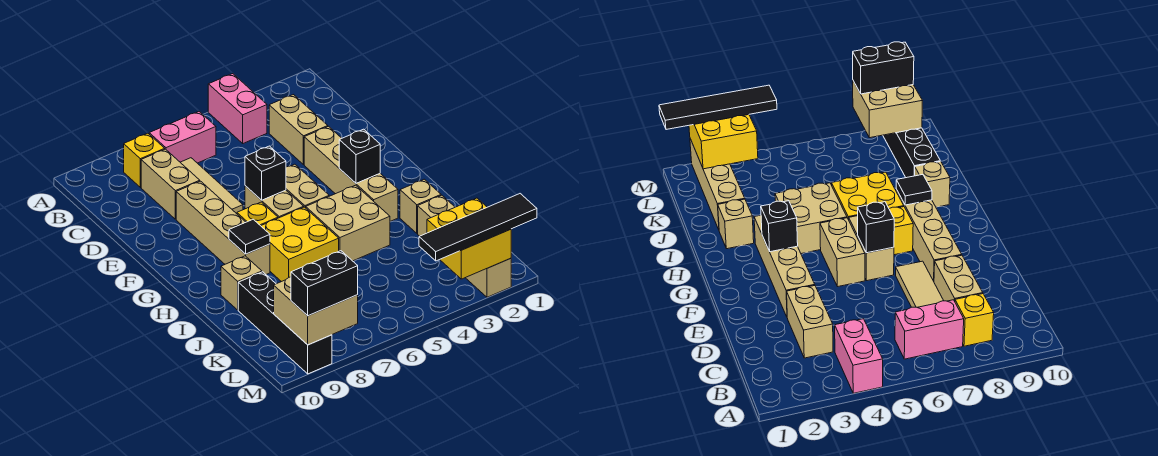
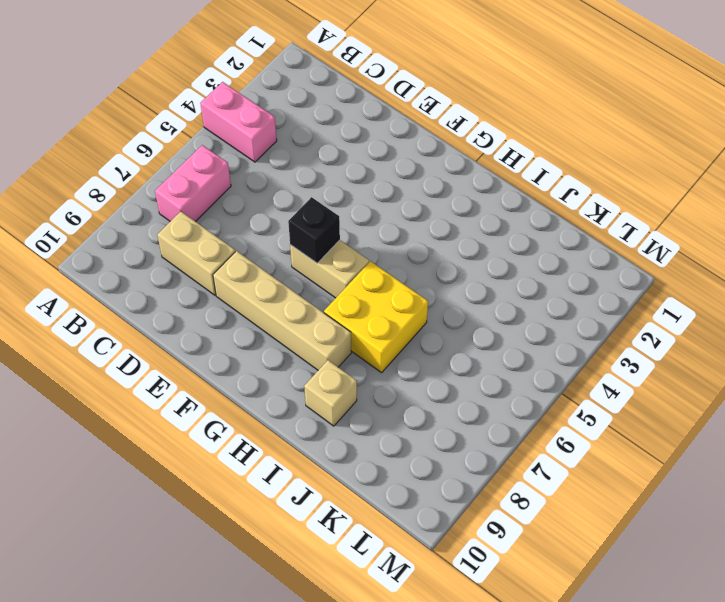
none -> yellow 1x1 brick [123,133,165,187]
none -> tan 1x2 brick [269,95,328,165]
none -> tan 1x3 tile [180,158,243,214]

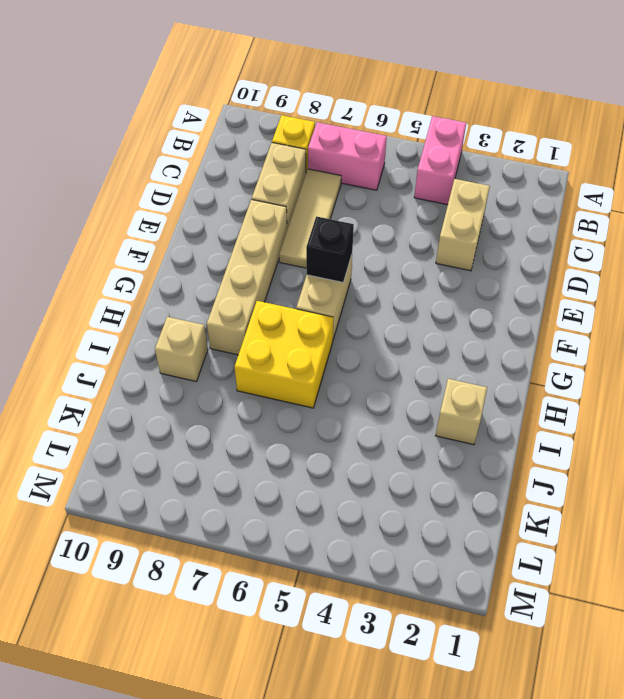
none -> tan 1x4 brick [304,126,398,221]
none -> tan 1x2 brick [286,164,329,208]
none -> yellow 1x1 brick [237,202,278,226]

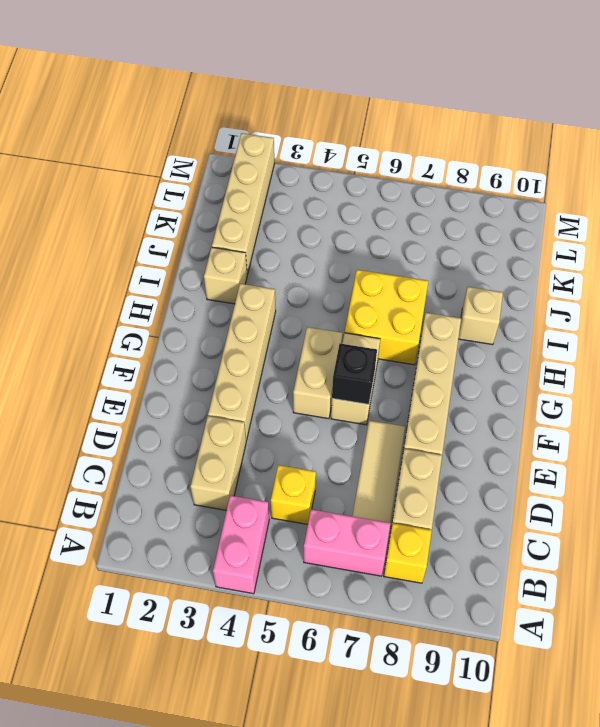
yellow 1x1 brick [271,465,316,524] -> yellow 1x1 brick moved to [237,202,278,226]
none -> tan 2x2 brick [306,185,390,261]
none -> black 1x4 brick [238,272,332,374]
none -> black 1x1 brick [339,129,380,183]

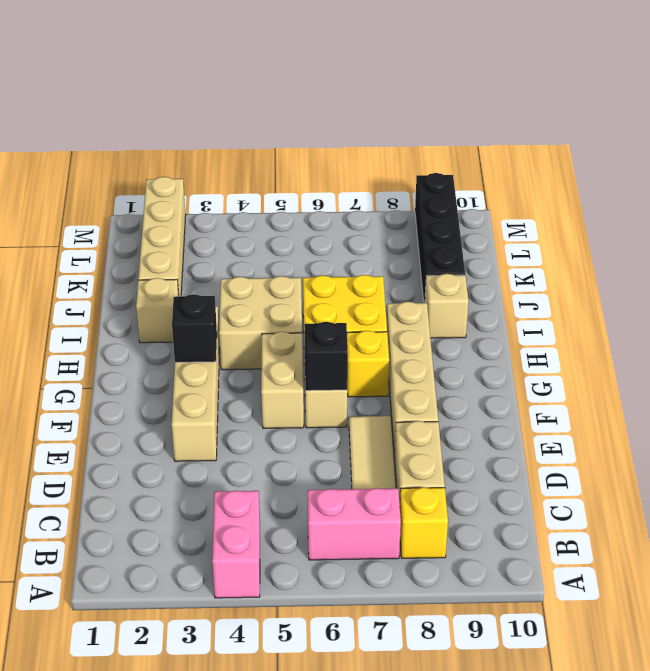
none -> tan 1x2 brick [269,95,328,165]
none -> black 1x1 tile [229,219,270,254]
none -> yellow 2x2 brick [427,198,511,279]

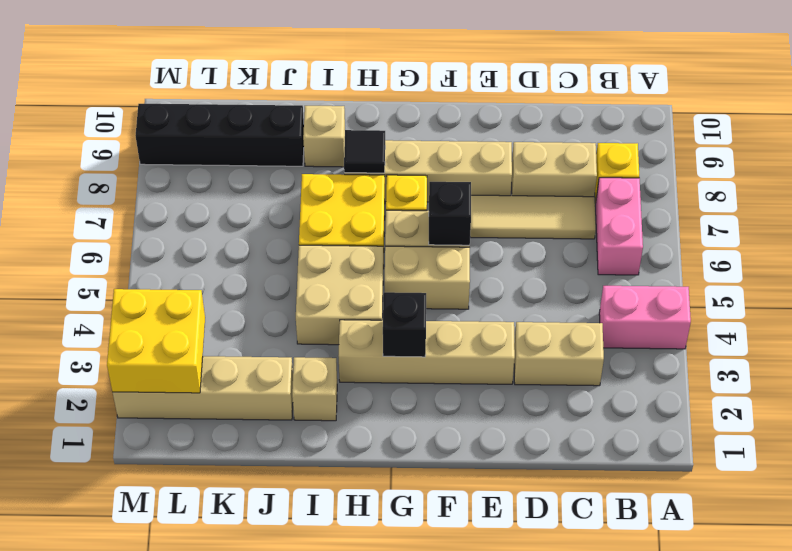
none -> tan 2x2 brick [274,277,358,345]
none -> black 1x4 tile [419,194,537,261]
none -> black 1x2 brick [291,251,358,316]

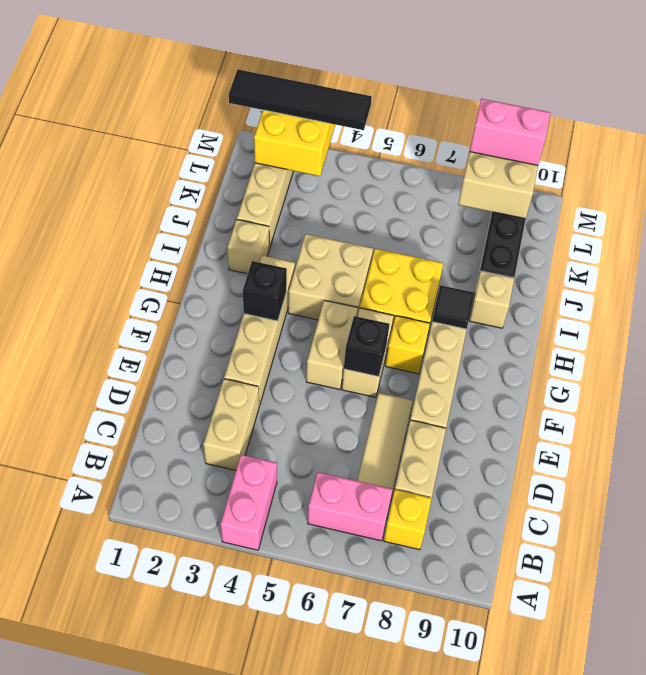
pink 1x2 brick [470,99,550,165] -> black 1x2 brick [291,251,358,316]

